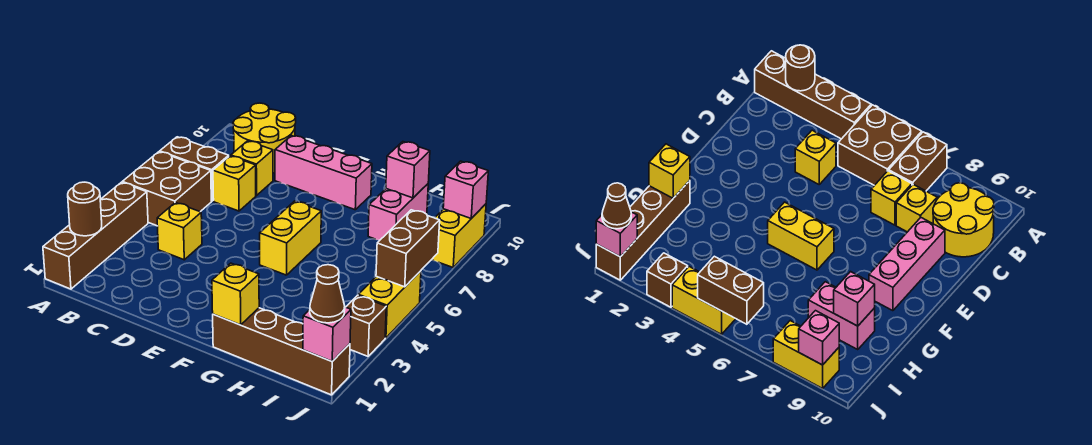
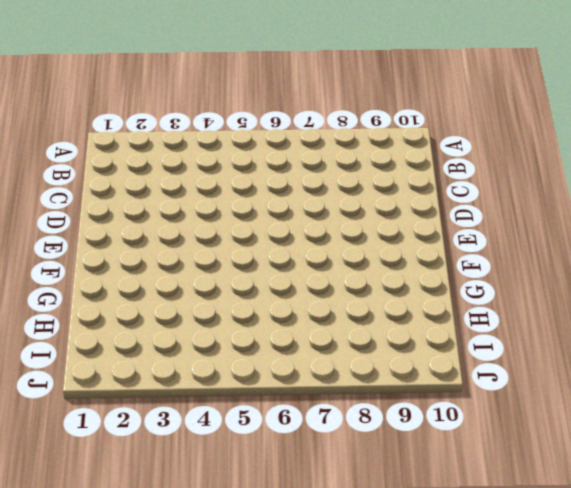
none -> brown 1x4 brick [43,182,148,289]
none -> brown 2x2 brick [122,152,211,226]
none -> brown 1x2 brick [160,137,229,201]

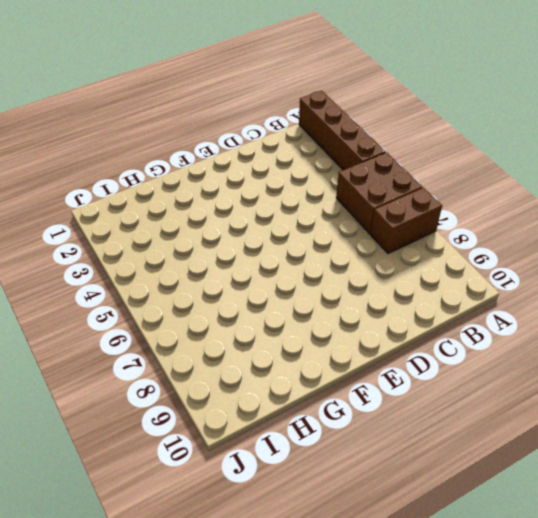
none -> yellow 2x2 round brick [233,103,296,173]
none -> yellow 1x1 brick [157,203,202,260]
none -> yellow 1x1 brick [213,156,256,211]

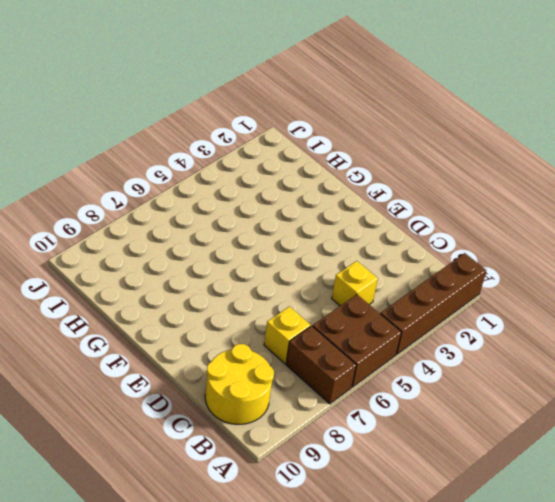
none -> yellow 1x1 brick [231,141,273,195]
none -> pink 1x3 brick [275,136,372,210]
none -> yellow 1x2 brick [260,201,321,275]

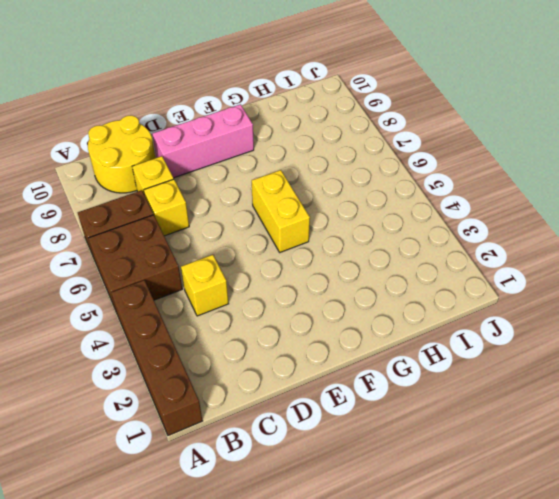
none -> brown 1x4 brick [213,308,350,395]
none -> pink 1x2 brick [368,184,428,241]
none -> brown 1x1 brick [346,295,386,356]

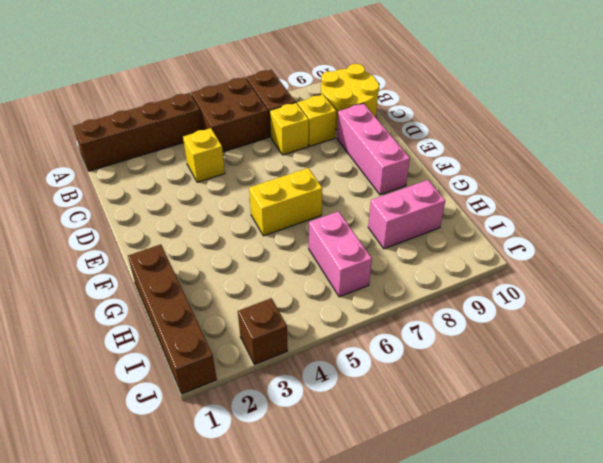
pink 1x2 brick [309,211,372,297] -> none
none -> yellow 1x2 brick [358,271,421,338]
none -> yellow 1x2 brick [432,204,486,267]
none -> brown 1x1 round brick [68,182,102,236]

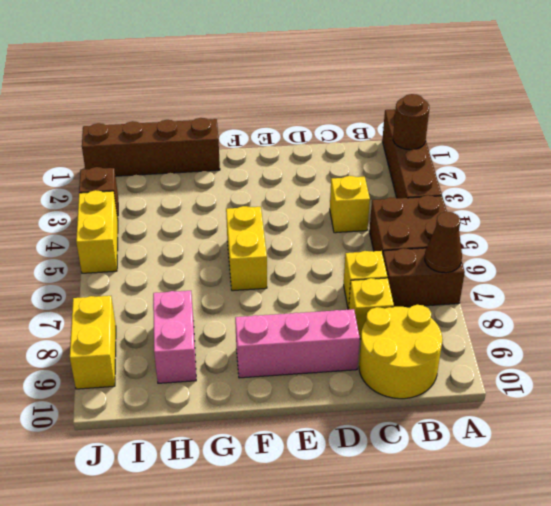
brown 1x1 cone [425,212,462,273] -> brown 1x1 cone moved to [310,265,345,323]
none -> yellow 1x1 brick [212,263,259,325]
none -> pink 1x1 brick [386,142,430,198]
none -> pink 1x1 brick [303,307,351,361]

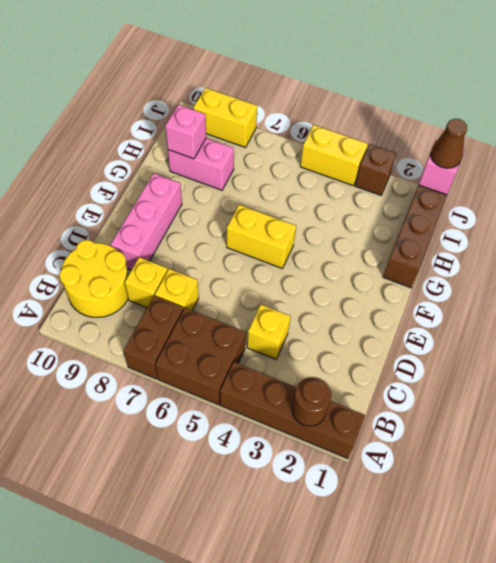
none -> yellow 1x1 brick [212,263,259,325]
none -> brown 1x2 brick [376,210,440,287]
none -> pink 1x1 brick [443,161,488,218]

